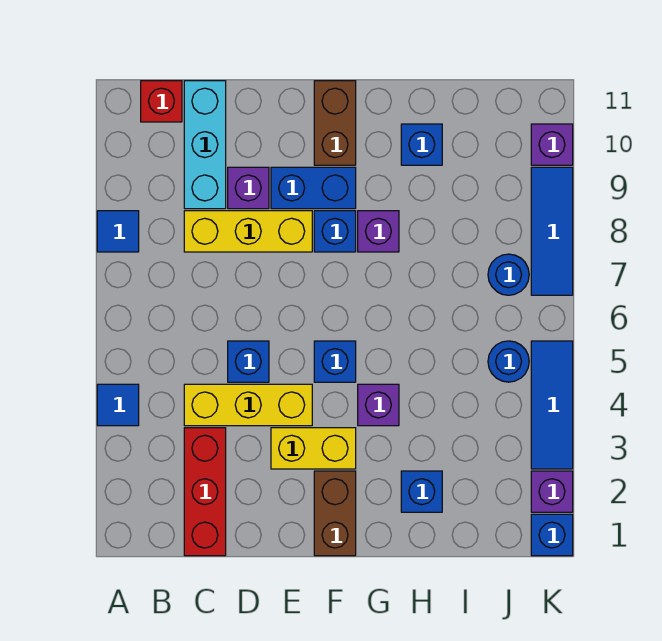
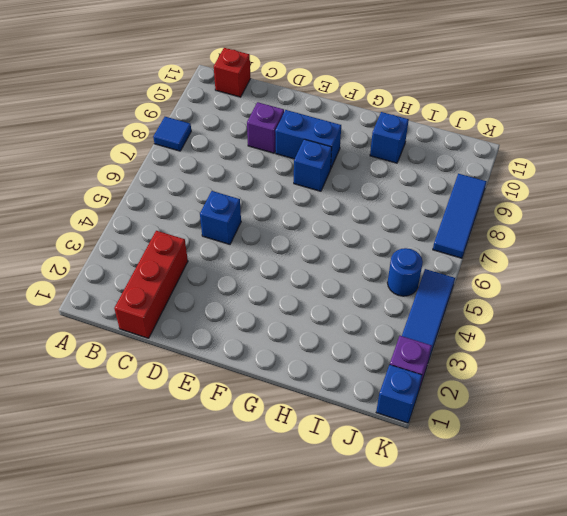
none -> blue 1x1 tile [97,384,139,426]
none -> yellow 1x3 brick [184,384,312,426]
none -> yellow 1x3 brick [184,211,312,252]

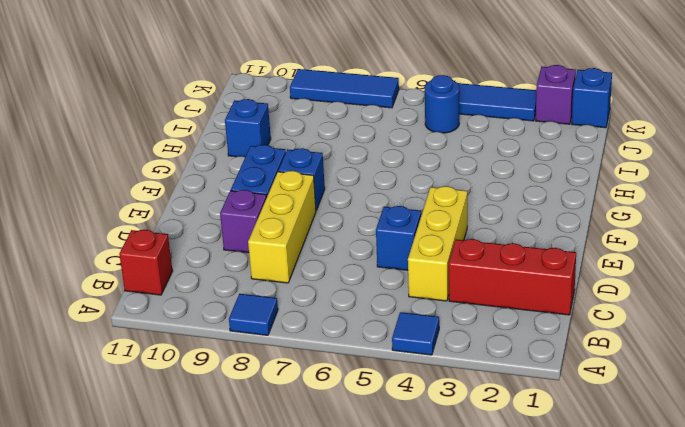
none -> cyan 1x3 brick [184,81,226,209]
none -> yellow 1x2 brick [271,428,356,469]
none -> brown 1x2 brick [314,471,356,556]

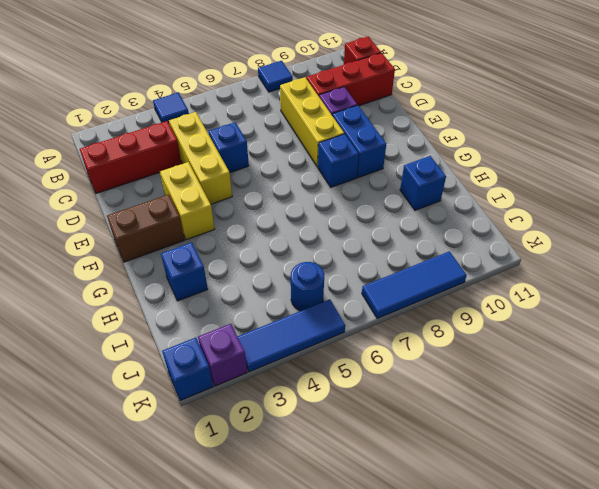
red 1x3 brick [306,53,395,106] -> cyan 1x3 brick [184,81,226,209]
none -> blue 1x1 brick [314,341,356,382]
none -> brown 1x2 brick [314,81,356,165]
none -> purple 1x1 brick [358,384,399,426]

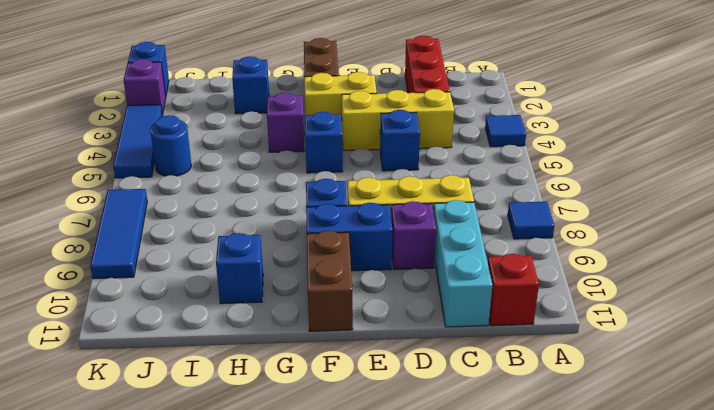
none -> purple 1x1 brick [358,211,399,252]
none -> blue 1x1 round brick [488,254,529,295]
none -> purple 1x1 brick [531,124,573,165]

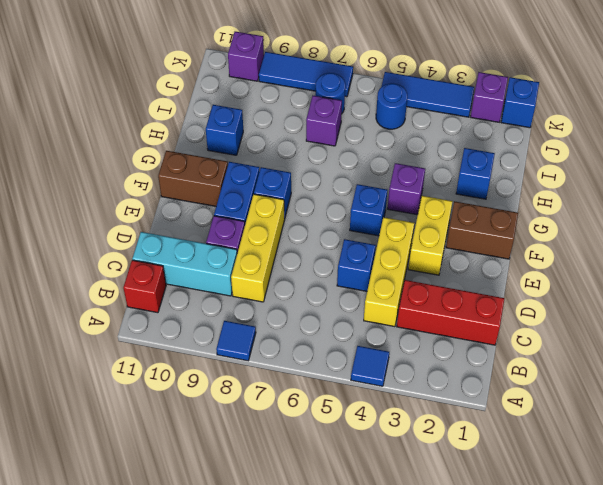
purple 1x1 brick [306,96,342,146] -> purple 1x1 brick moved to [358,211,399,252]

